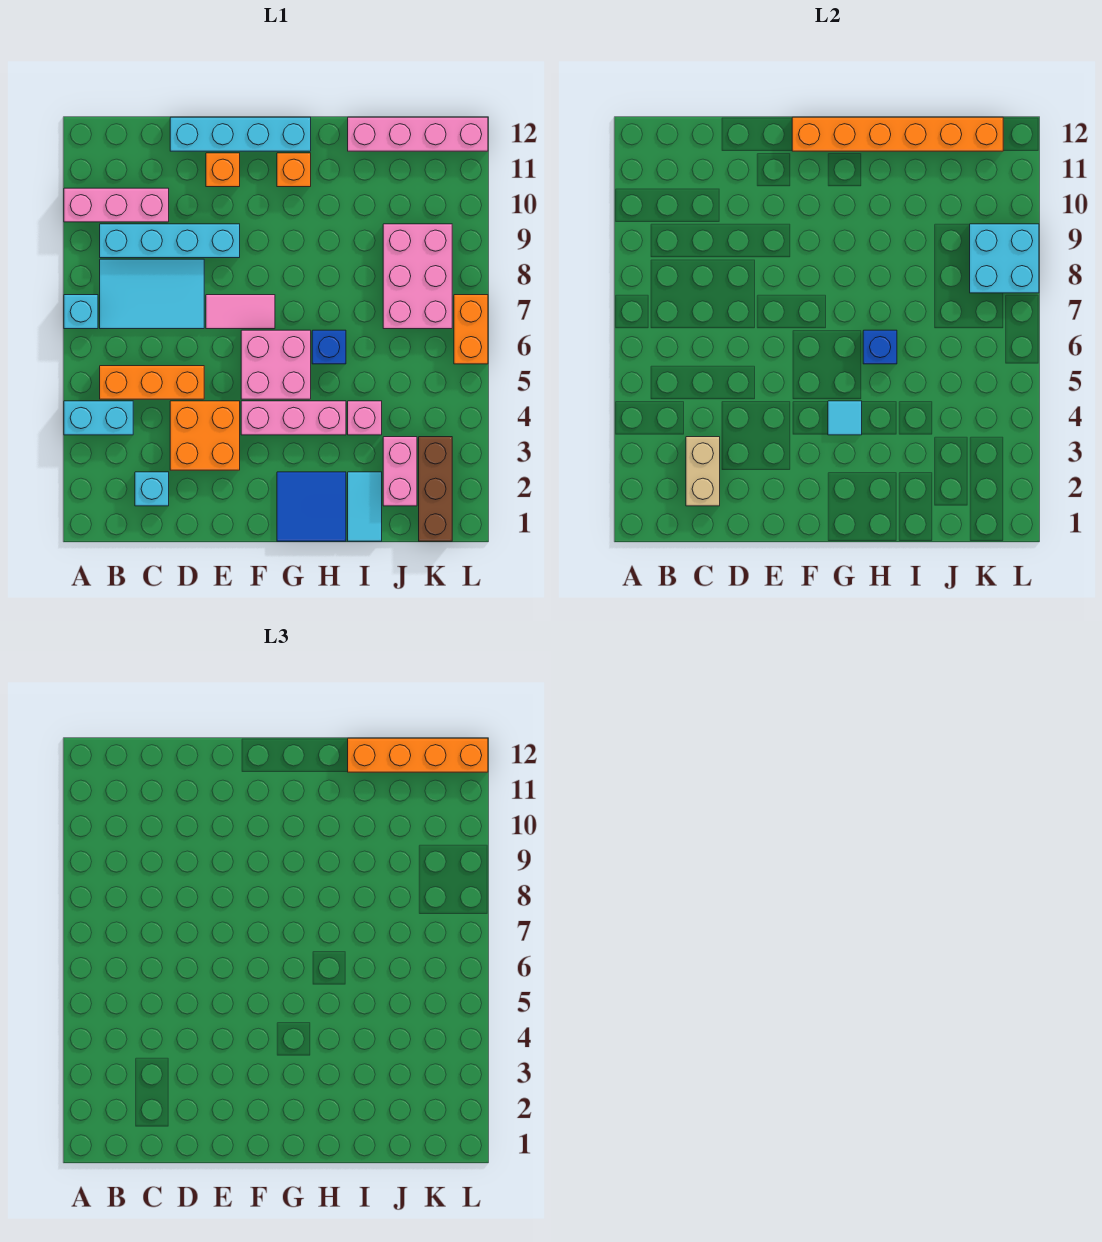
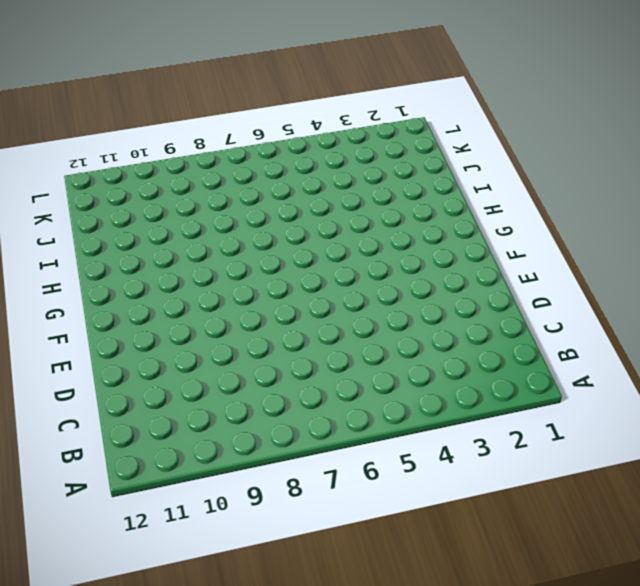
none -> cyan 1x2 brick [64,401,133,435]
none -> cyan 1x1 brick [64,295,98,329]
none -> pink 1x3 brick [64,188,169,222]

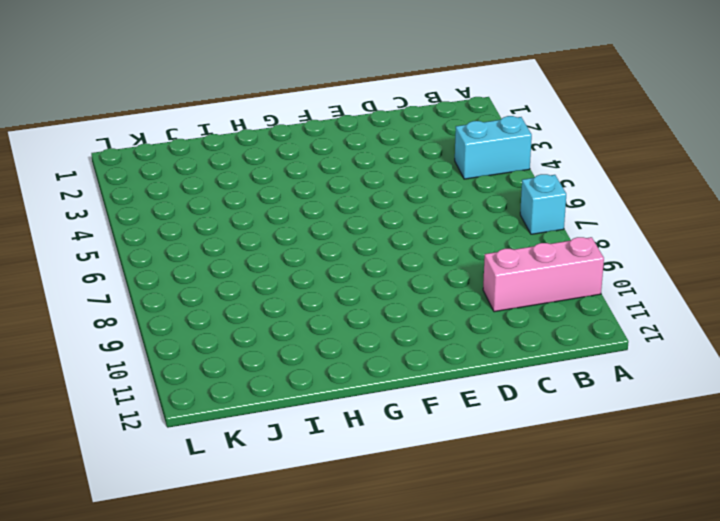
none -> orange 1x3 brick [100,366,204,399]
none -> cyan 2x3 tile [100,259,204,329]
none -> cyan 1x4 brick [100,224,240,258]

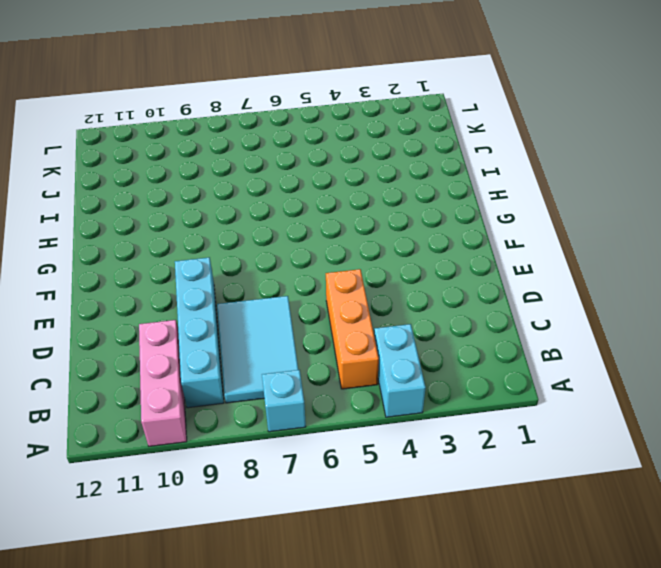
none -> cyan 1x1 brick [135,472,169,506]
none -> orange 2x2 brick [170,401,240,470]
none -> cyan 1x4 brick [170,117,311,151]

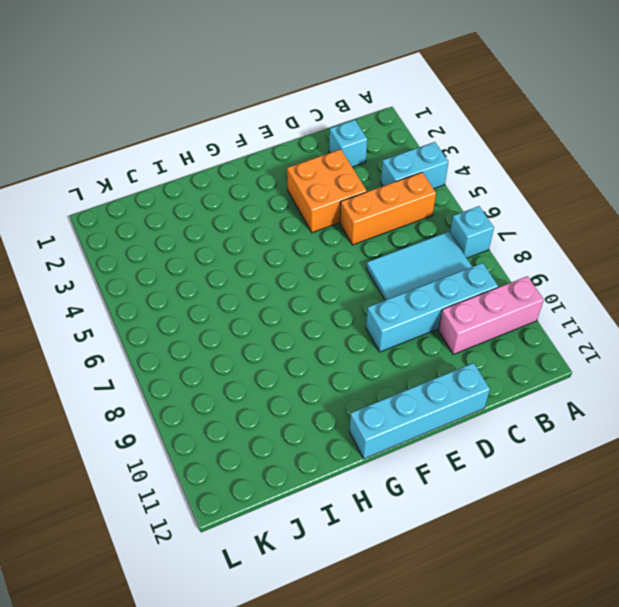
none -> pink 1x2 tile [206,295,275,329]
none -> orange 1x1 brick [206,153,240,187]
none -> pink 1x3 brick [241,401,346,435]

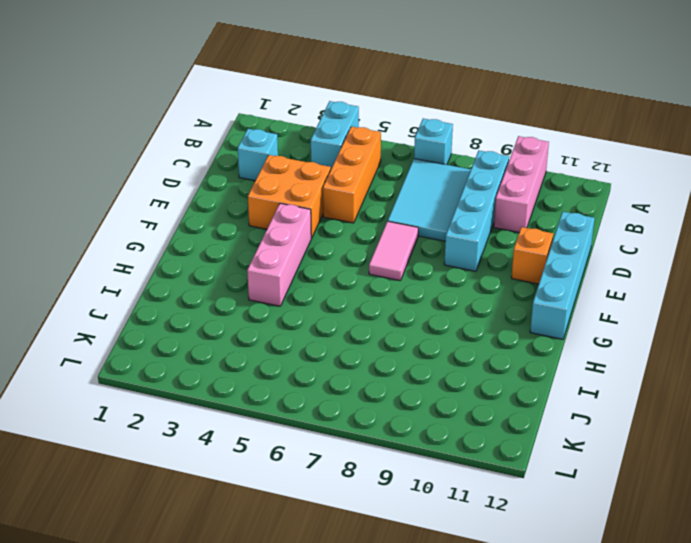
none -> pink 2x2 brick [241,330,311,399]
none -> blue 2x2 tile [277,472,346,541]
none -> orange 1x1 brick [277,153,311,187]

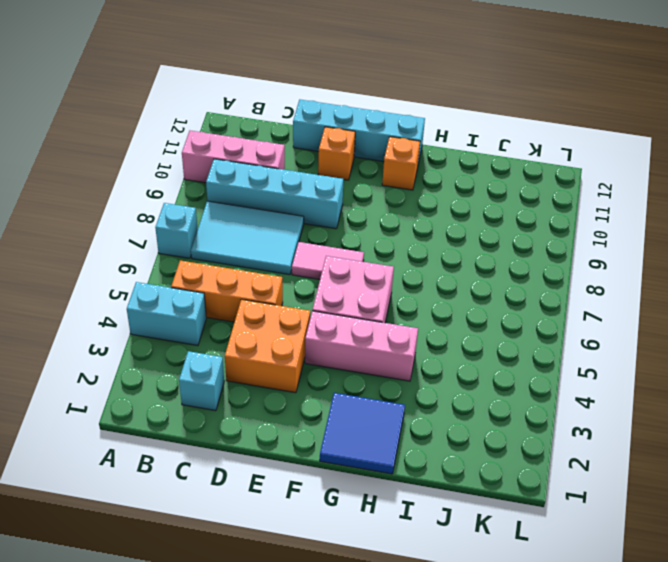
none -> blue 1x1 brick [312,330,346,364]
none -> cyan 1x2 tile [348,472,382,541]
none -> pink 1x1 brick [348,401,382,435]

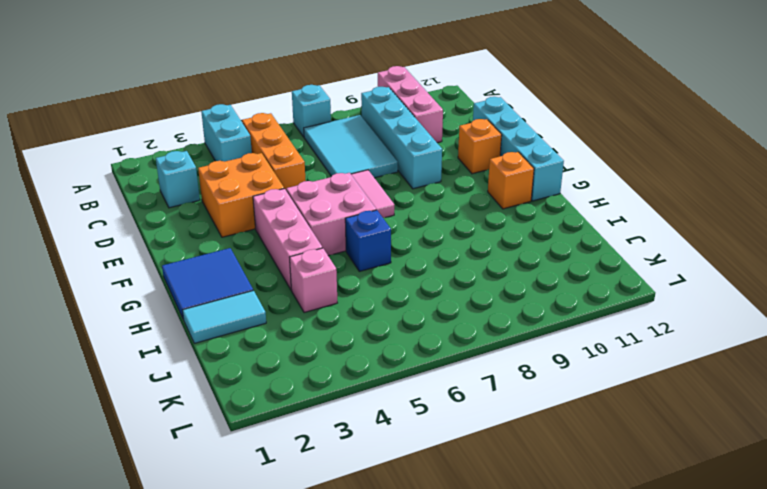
none -> pink 1x4 brick [348,117,488,151]
none -> pink 1x2 brick [383,437,417,506]
none -> pink 2x3 brick [383,224,452,329]

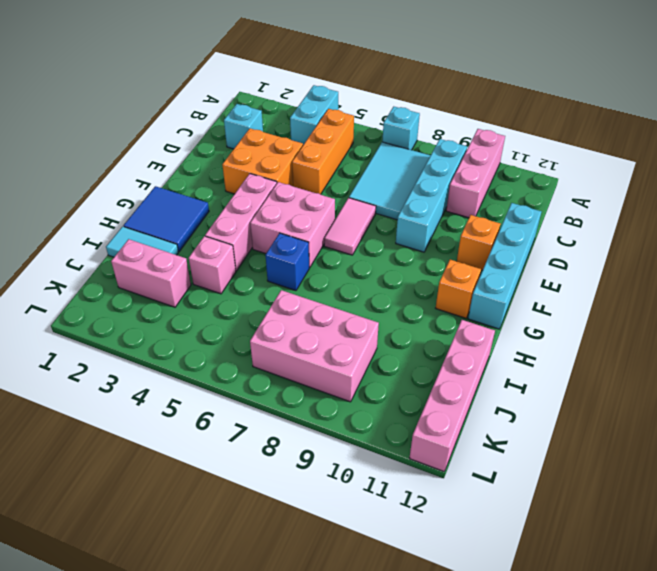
none -> brown 1x3 brick [419,437,452,541]
none -> orange 1x2 brick [454,295,488,364]
none -> tan 1x2 brick [686,437,720,506]

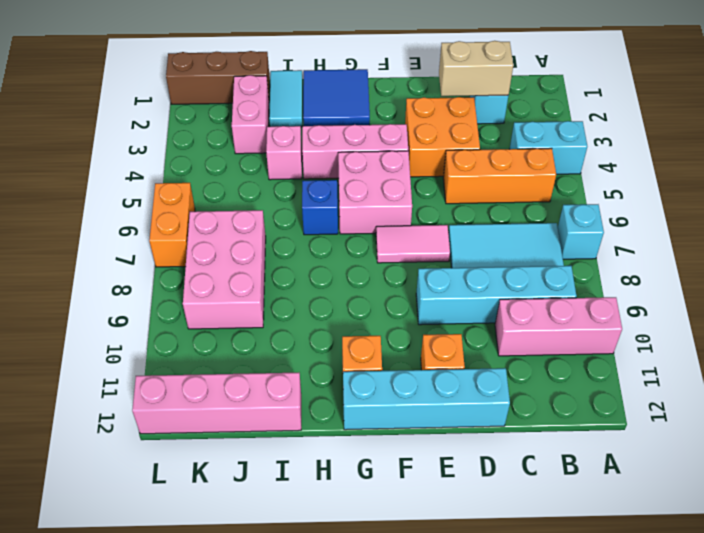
tan 1x2 brick [439,41,513,96] -> tan 1x2 brick turned to [686,437,720,506]
brown 1x3 brick [166,51,270,104] -> brown 1x3 brick turned to [419,437,452,541]
none -> orange 1x6 brick [792,117,1003,151]
none -> cyan 1x1 tile [828,401,862,435]
none -> blue 1x1 brick [863,330,897,364]

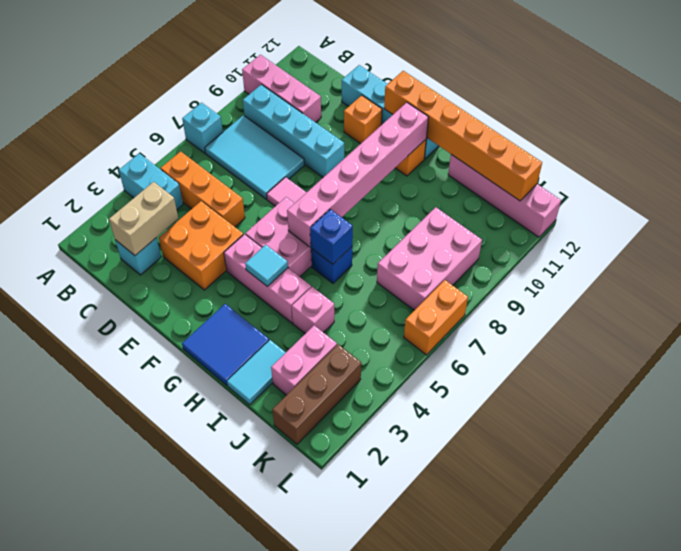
pink 1x6 brick [287,102,428,247] -> none
none -> cyan 2x2 brick [970,224,1039,293]
none -> orange 1x4 brick [348,738,488,772]

